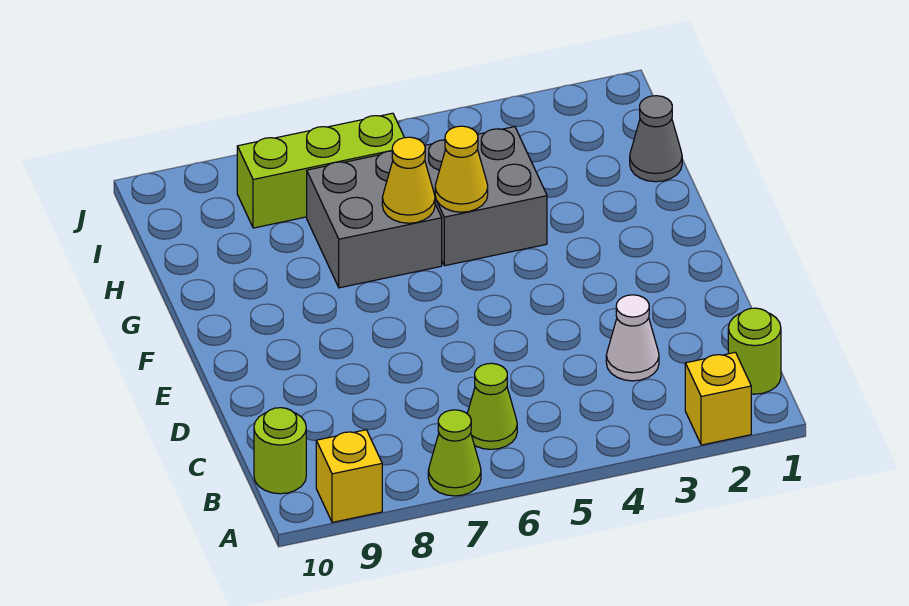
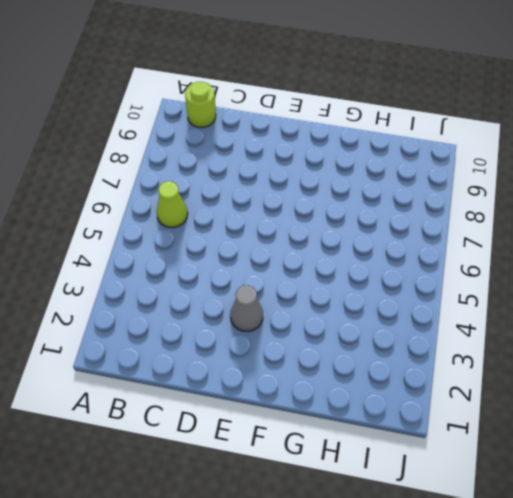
grey 1x1 cone [230,285,263,331] -> grey 1x1 cone moved to [630,96,682,182]
none -> yellow 1x1 brick [685,352,751,445]
none -> lime 1x1 cone [428,410,481,496]
none -> yellow 1x1 brick [316,430,382,522]

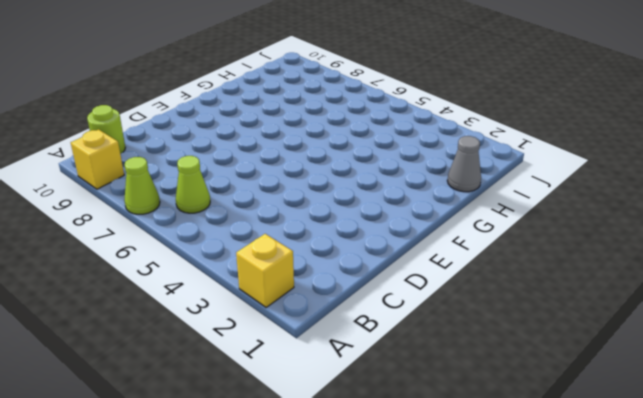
none -> lime 1x1 round brick [728,308,781,394]
none -> white 1x1 cone [606,295,659,381]
none -> grey 2x2 brick [425,127,547,266]

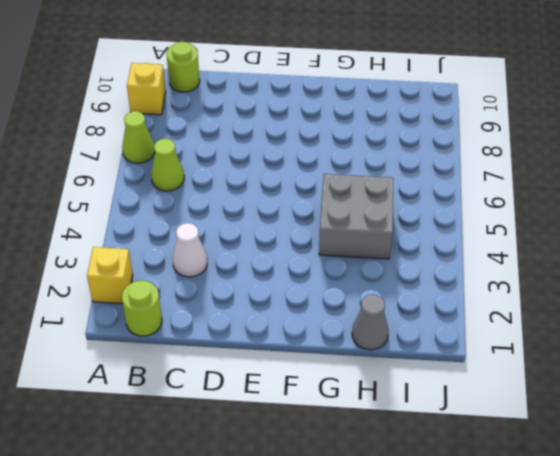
none -> grey 2x2 brick [307,151,442,288]
none -> lime 1x3 brick [237,113,404,228]
none -> yellow 1x1 cone [435,126,488,212]

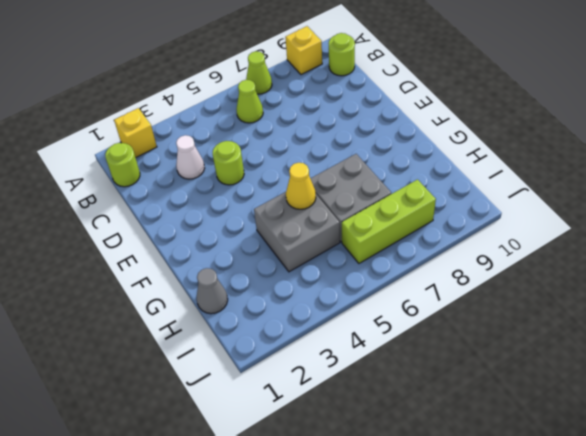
lime 1x1 round brick [213,141,244,185] -> none
none -> yellow 1x1 cone [382,137,435,223]

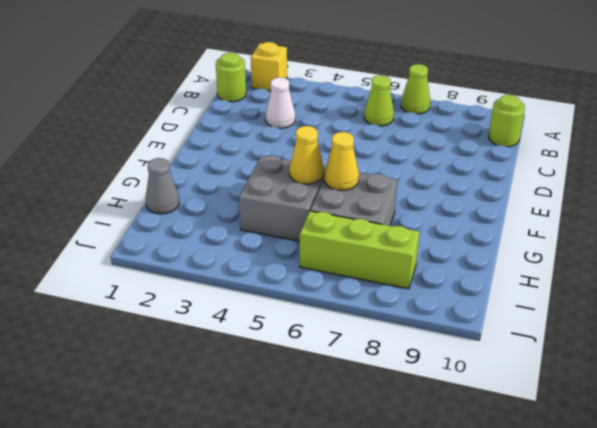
none -> yellow 1x1 brick [316,430,382,522]

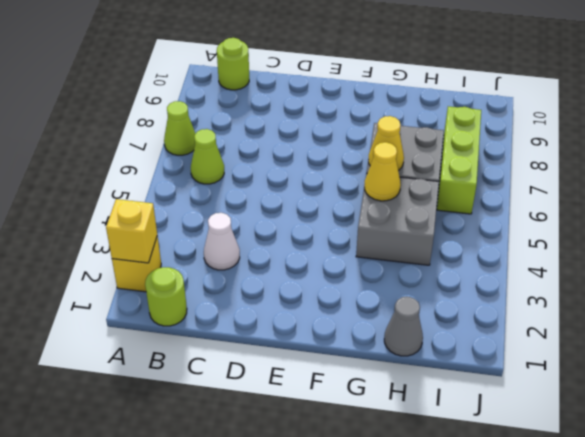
yellow 1x1 brick [106,199,157,263] -> yellow 1x1 brick moved to [316,430,382,522]

